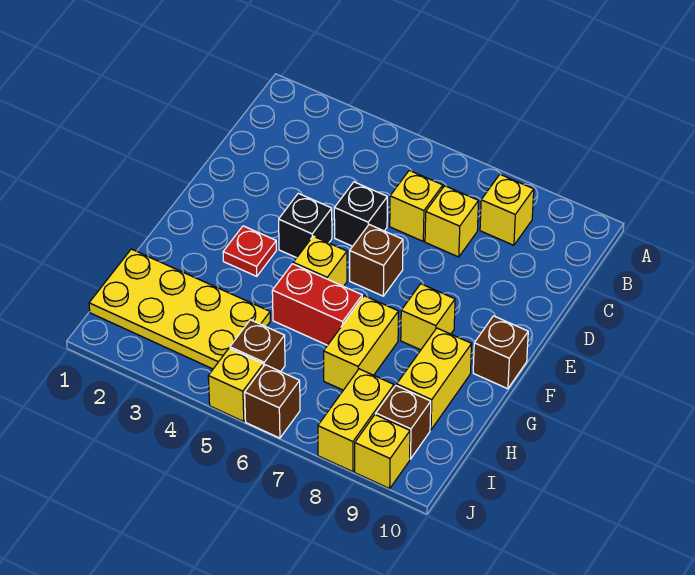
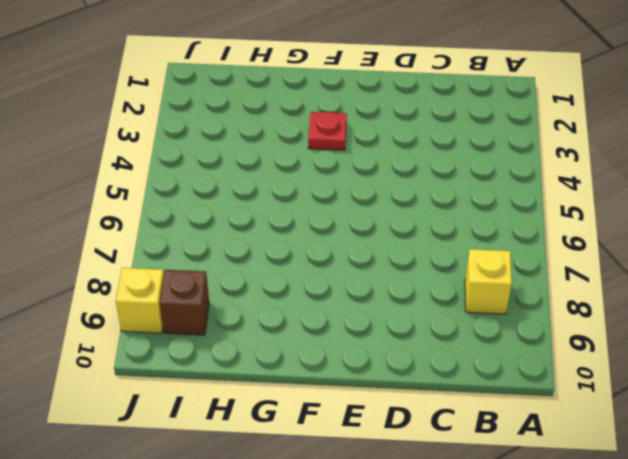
none -> yellow 1x1 brick [390,170,443,241]
none -> yellow 1x1 brick [425,186,479,257]
none -> black 1x1 brick [334,182,387,246]

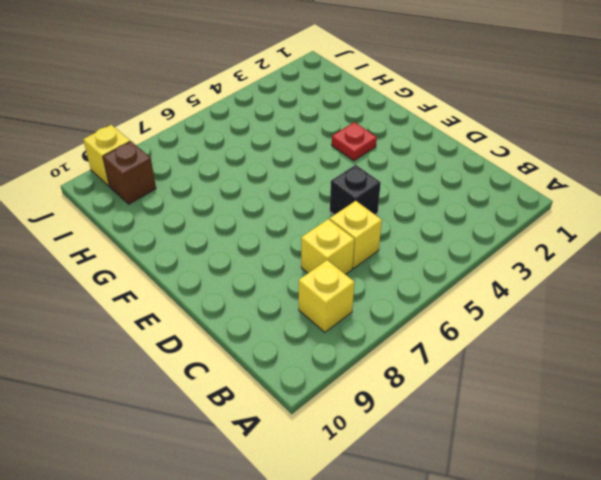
none -> black 1x1 brick [279,193,332,258]
none -> brown 1x1 brick [350,225,403,296]
none -> yellow 1x1 brick [293,236,347,286]

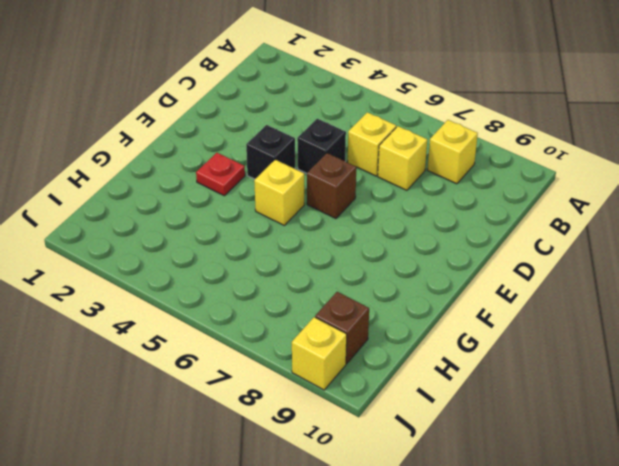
none -> yellow 1x1 brick [401,284,455,350]
none -> brown 1x1 brick [473,316,528,389]
none -> red 1x2 brick [272,264,362,345]

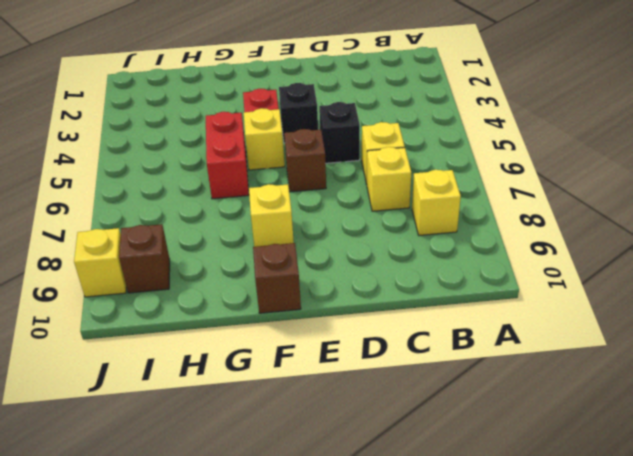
none -> yellow 1x2 brick [324,296,399,390]
none -> yellow 1x2 brick [397,328,472,430]
none -> yellow 2x4 plate [89,249,270,369]

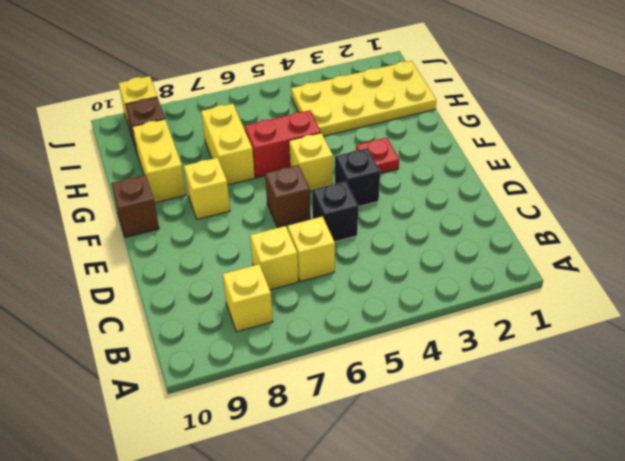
none -> brown 1x1 brick [230,320,285,372]
none -> yellow 1x2 brick [318,369,394,472]
none -> yellow 1x1 brick [208,348,263,421]

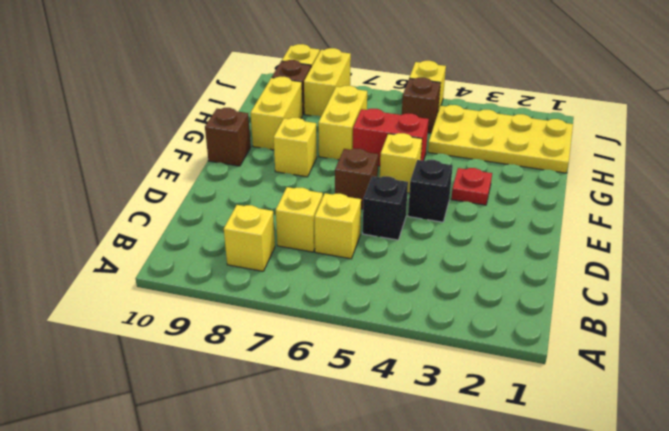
none -> brown 1x1 brick [245,365,300,438]

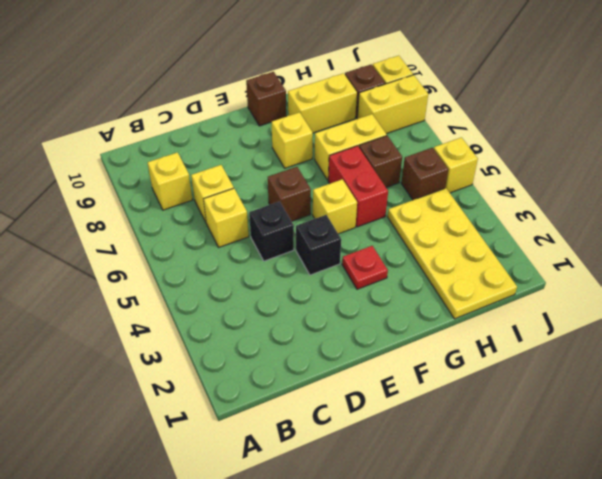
brown 1x1 brick [359,136,402,187] -> brown 1x1 brick moved to [245,365,300,438]

